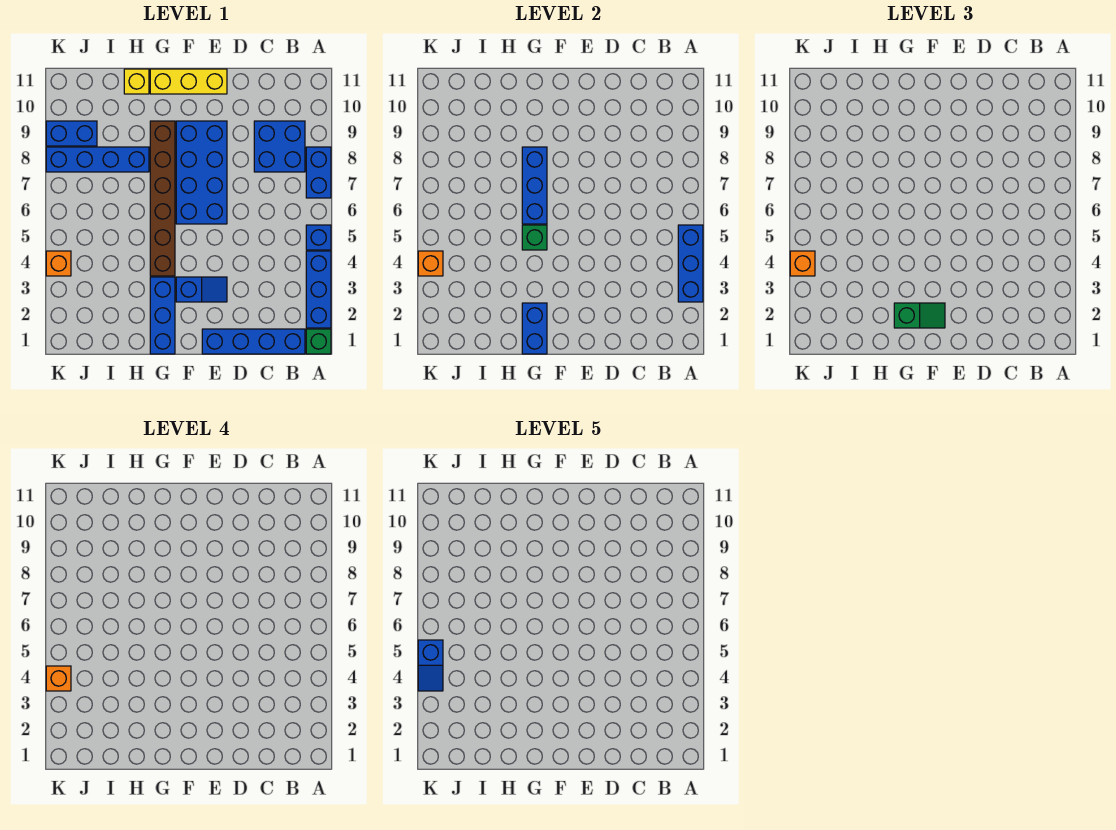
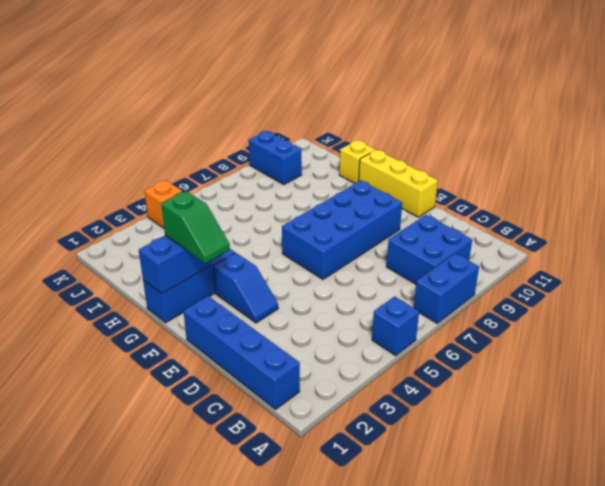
none -> green 1x1 brick [306,329,331,354]
none -> blue 1x3 brick [306,251,331,328]
none -> brown 1x6 brick [150,121,175,276]

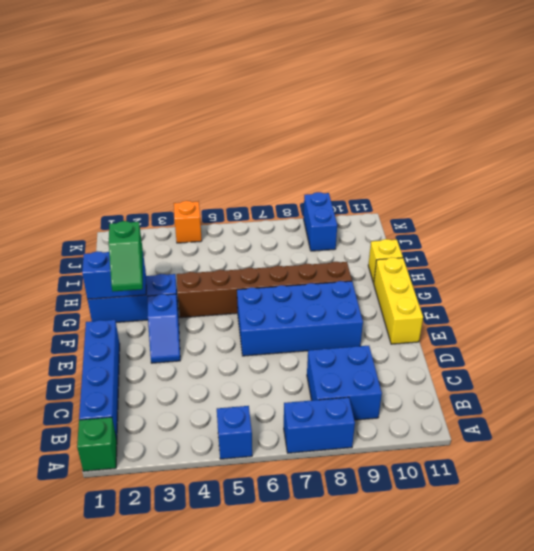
none -> blue 1x3 brick [306,251,331,328]
none -> blue 1x4 brick [46,147,149,172]
none -> blue 1x3 brick [678,225,703,302]

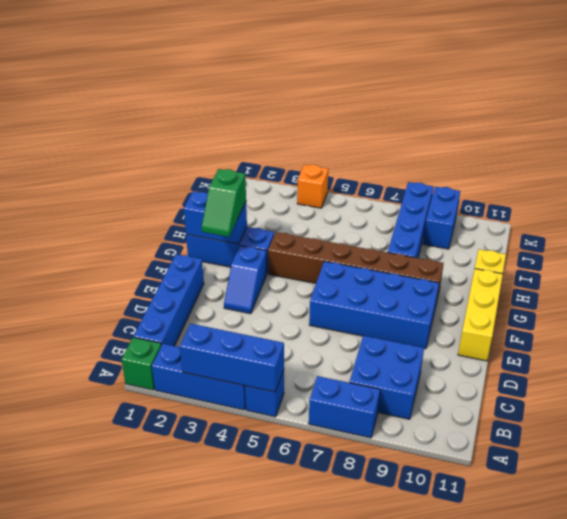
none -> green 1x1 brick [522,225,547,250]
none -> blue 1x3 brick [522,147,547,224]
none -> orange 1x1 brick [418,251,443,276]

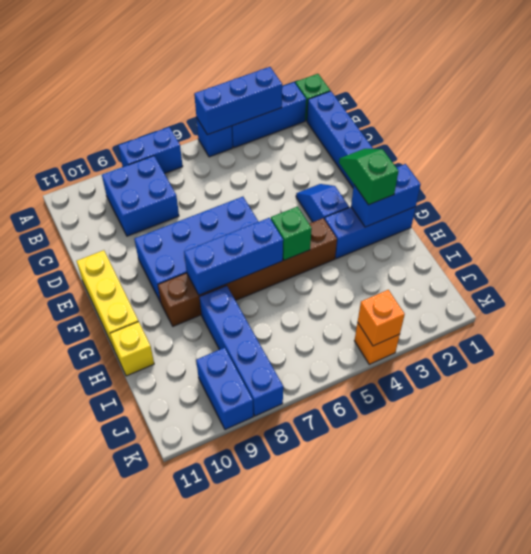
none -> orange 1x1 brick [790,251,815,276]
none -> orange 1x1 brick [46,666,71,691]
none -> blue 1x2 slope [418,640,443,691]

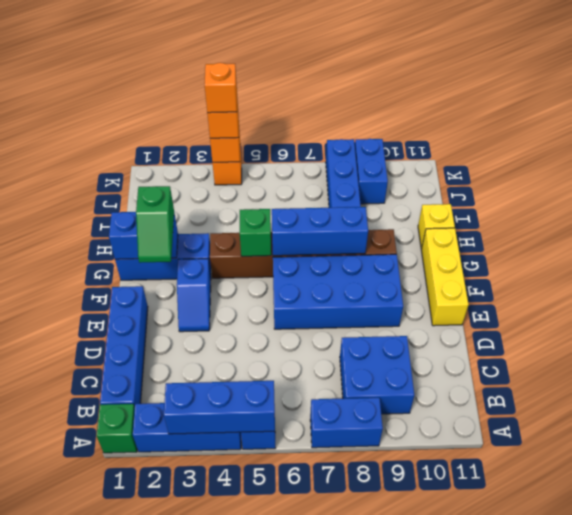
none -> blue 1x2 slope [418,640,443,691]

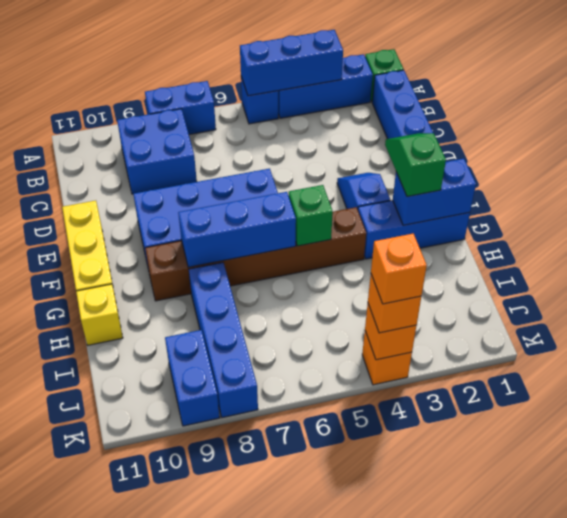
none -> blue 1x2 slope [418,640,443,691]

